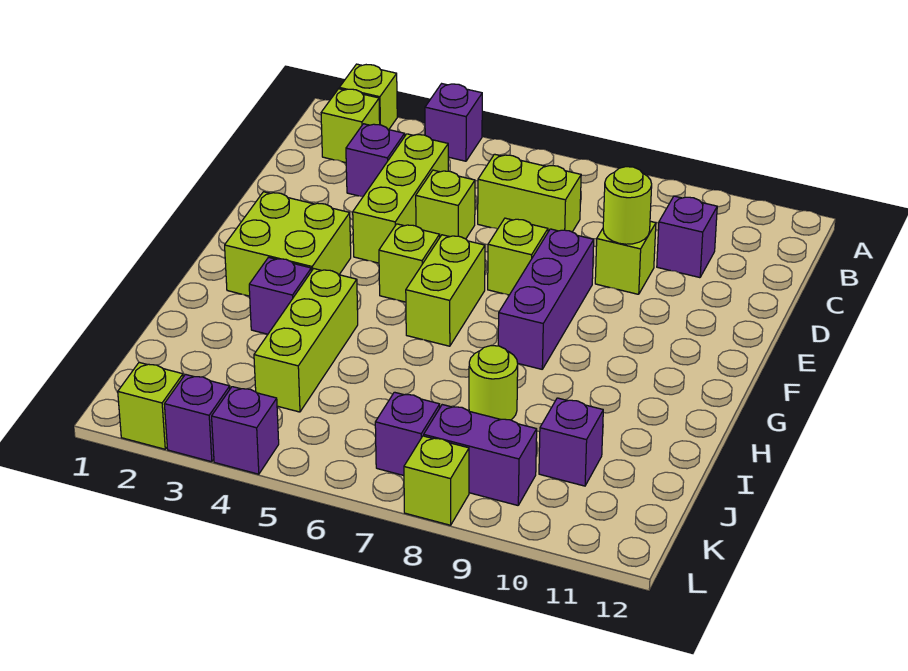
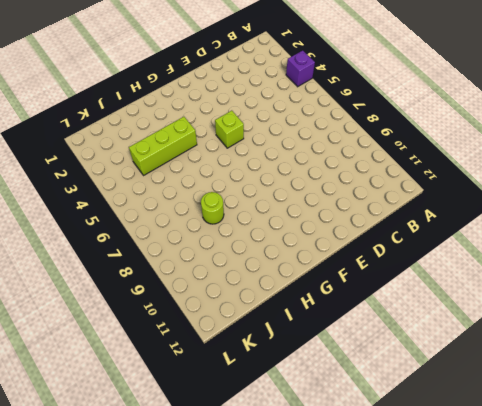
none -> lime 1x1 brick [339,64,397,130]
none -> lime 1x1 brick [321,89,380,163]
none -> purple 1x1 brick [346,124,405,196]

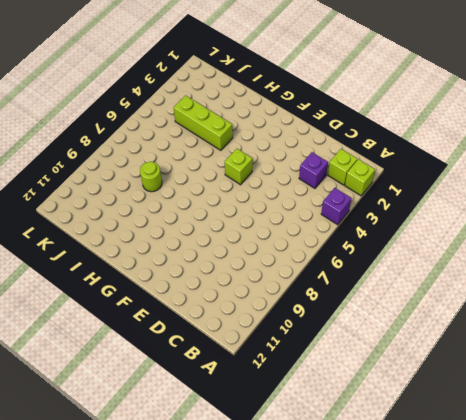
none -> lime 1x3 brick [353,134,448,263]
none -> lime 1x2 brick [478,154,581,232]
none -> purple 1x1 brick [657,196,717,278]

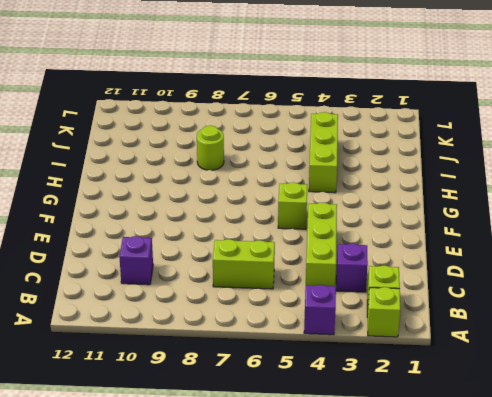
none -> lime 1x1 brick [416,170,475,239]
none -> lime 1x1 brick [595,221,656,294]
none -> lime 1x1 brick [488,218,548,295]

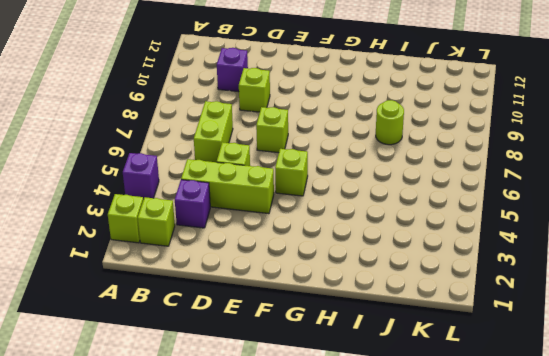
none -> purple 1x3 brick [498,229,594,369]
none -> lime 2x2 brick [225,192,351,296]
none -> lime 1x2 brick [406,235,485,346]

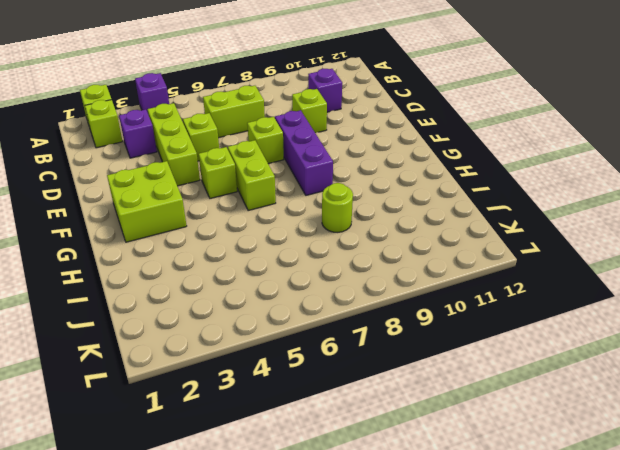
none -> purple 1x1 brick [249,257,311,334]
none -> lime 1x3 brick [254,269,358,412]
none -> purple 1x1 brick [539,398,603,486]

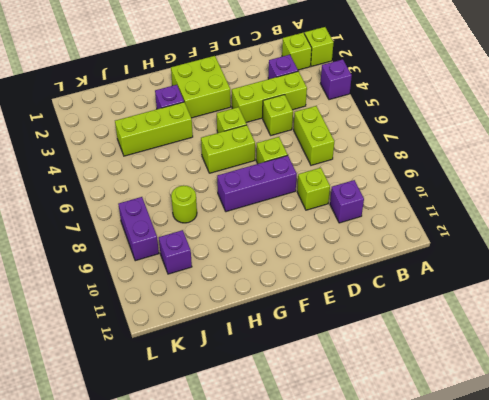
none -> purple 1x1 brick [375,392,440,476]
none -> lime 1x1 brick [118,362,183,449]
none -> purple 1x1 brick [164,374,230,462]

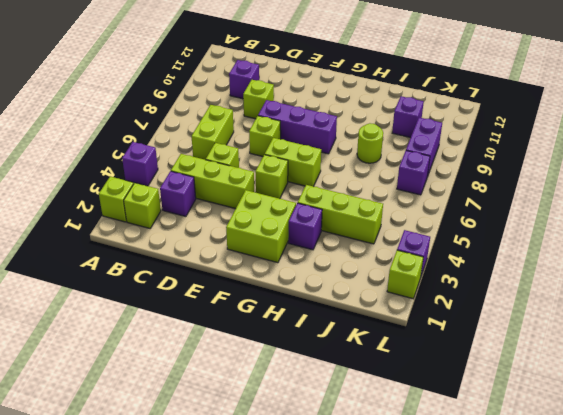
none -> purple 1x1 brick [212,387,279,474]
none -> lime 1x1 brick [404,436,469,525]
none -> lime 1x1 round brick [603,167,652,244]

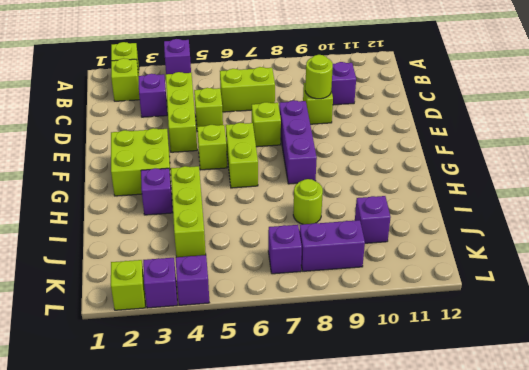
none -> lime 1x1 brick [404,436,469,525]

